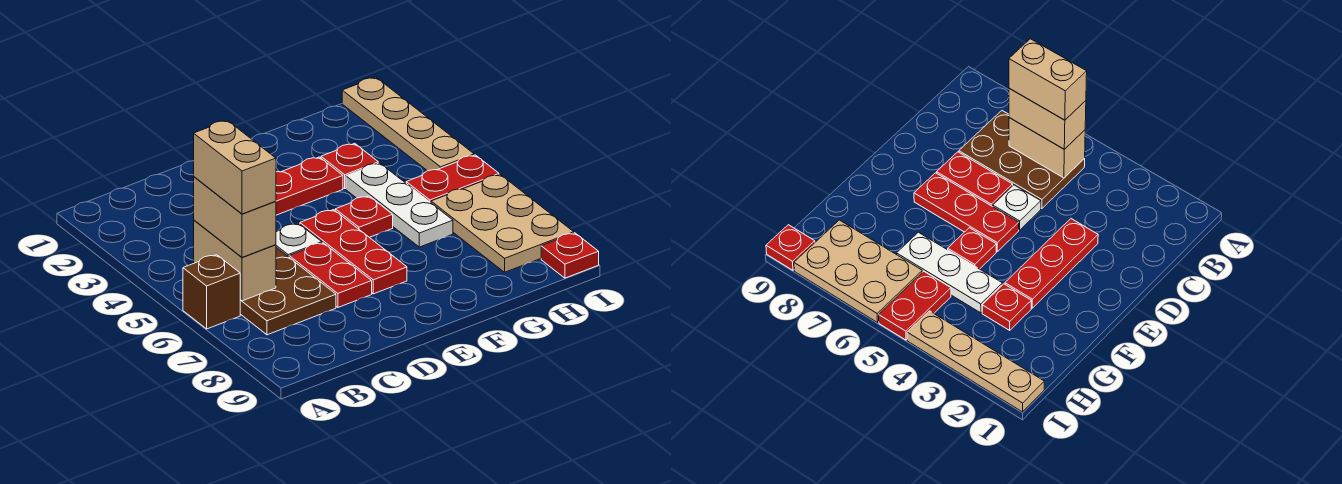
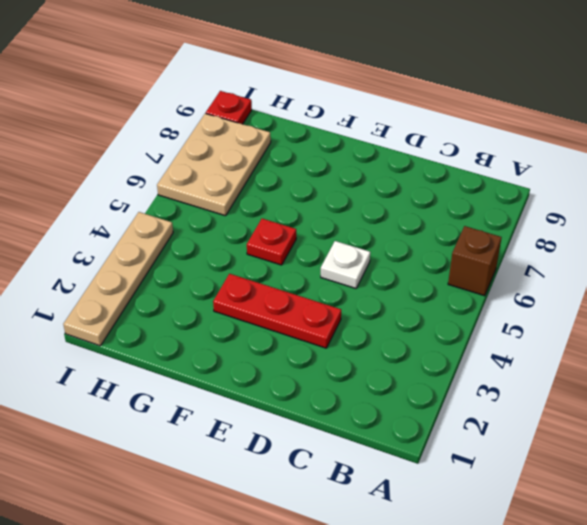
none -> brown 2x3 plate [240,248,336,335]
none -> red 1x2 plate [289,243,372,307]
none -> red 1x3 plate [300,210,407,294]

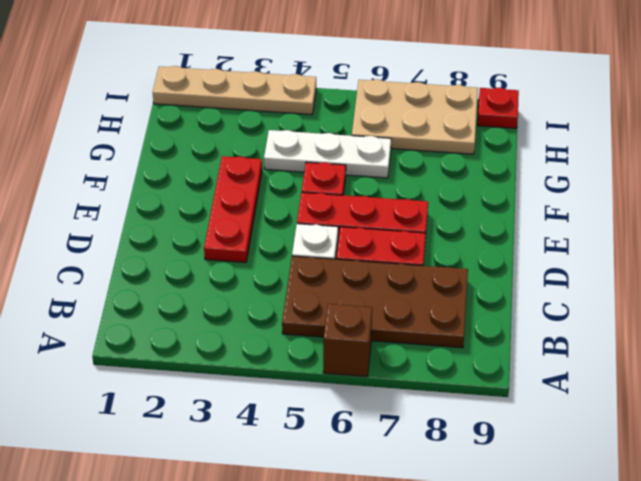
brown 2x4 plate [282,256,468,348] -> brown 2x3 plate [240,248,336,335]
none -> red 1x1 plate [321,143,378,189]
none -> red 1x2 plate [406,155,499,203]
none -> tan 1x2 brick [194,220,276,301]

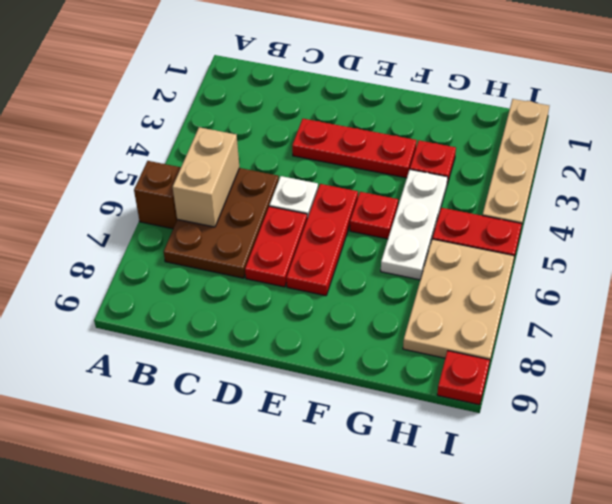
none -> tan 1x2 brick [194,177,276,257]
none -> tan 1x2 brick [194,120,276,214]

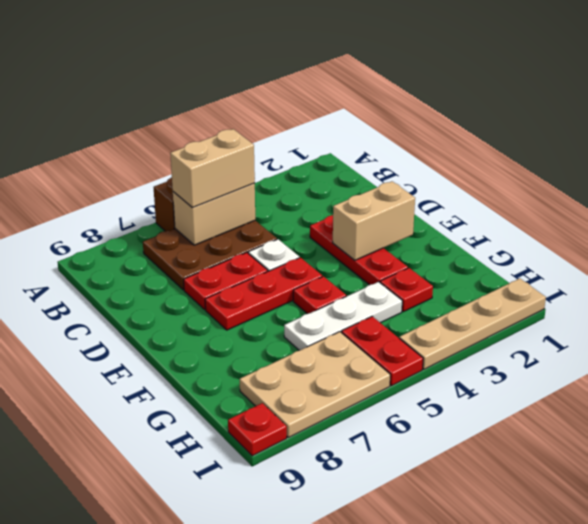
tan 1x2 brick [333,181,415,260] -> tan 1x2 brick moved to [194,120,276,214]

